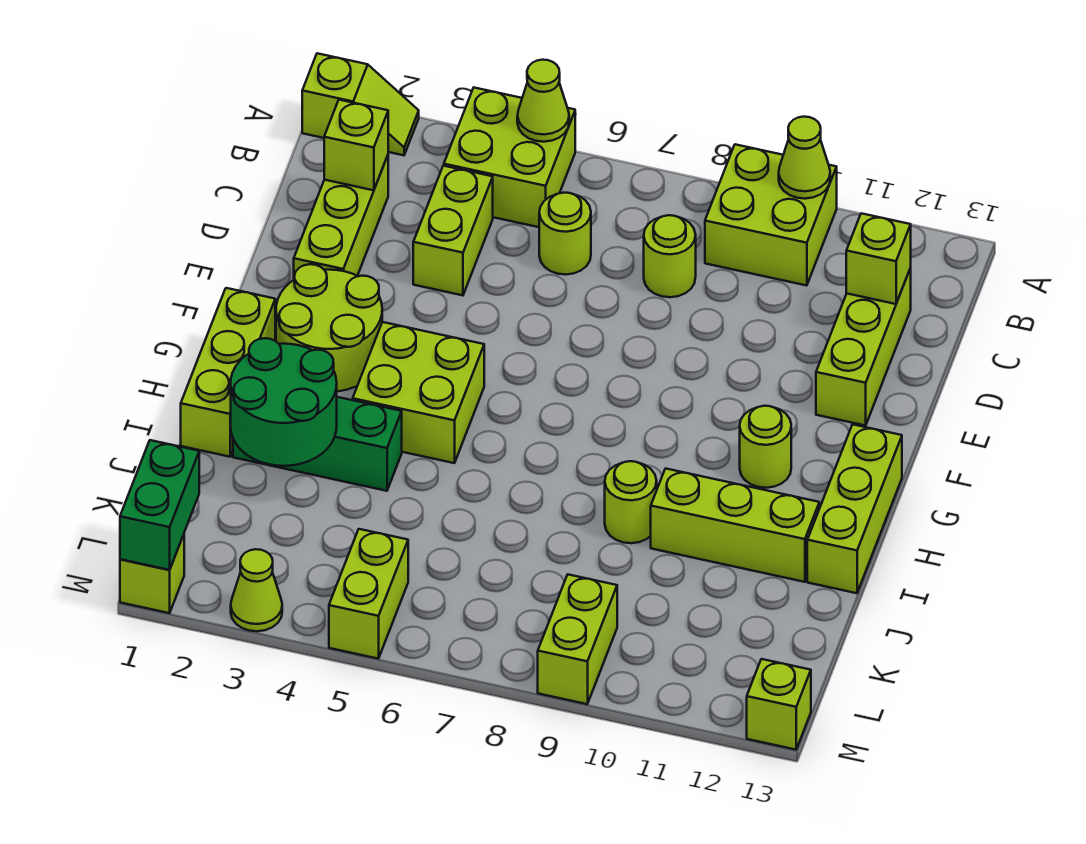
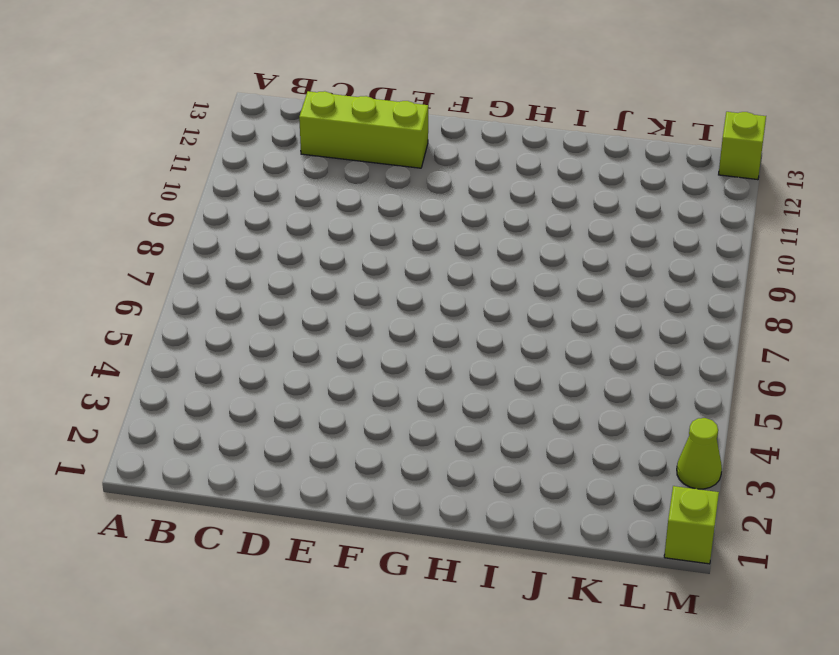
none -> lime 1x2 slope [302,53,419,155]
none -> lime 2x2 brick [444,88,575,227]
none -> lime 2x2 brick [705,144,837,286]

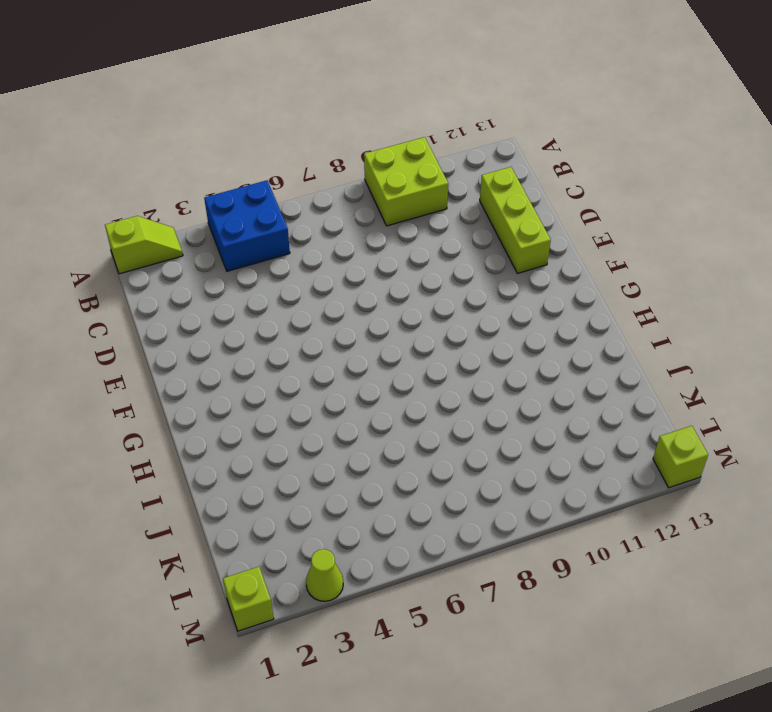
blue 2x2 brick [204,180,290,271] -> lime 2x2 brick [444,88,575,227]
none -> lime 1x3 brick [294,156,388,276]
none -> lime 1x2 brick [413,166,493,295]
none -> lime 1x1 round brick [539,193,591,275]

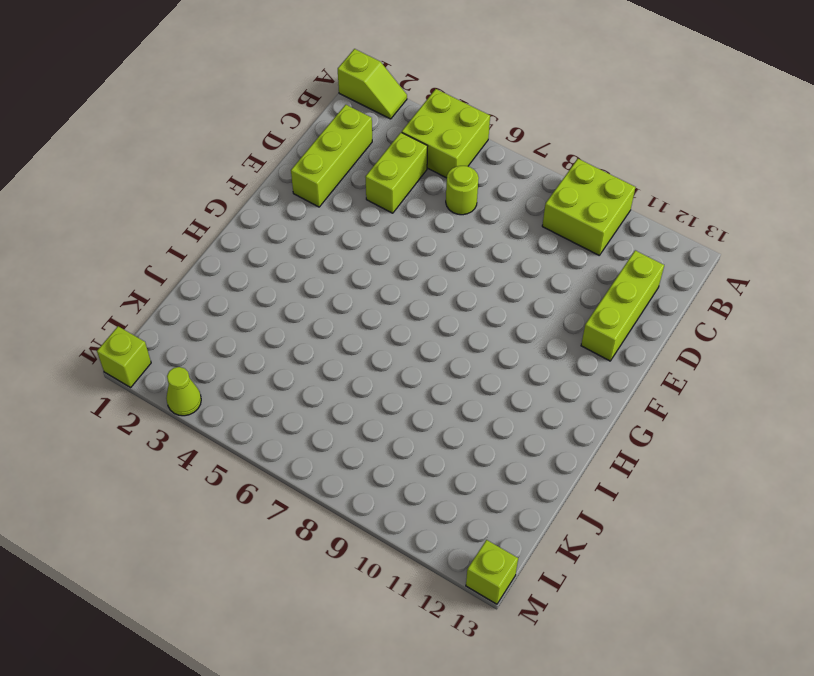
none -> lime 1x1 round brick [644,215,696,297]
none -> lime 2x2 round brick [276,264,382,391]
none -> lime 1x3 brick [181,288,275,457]

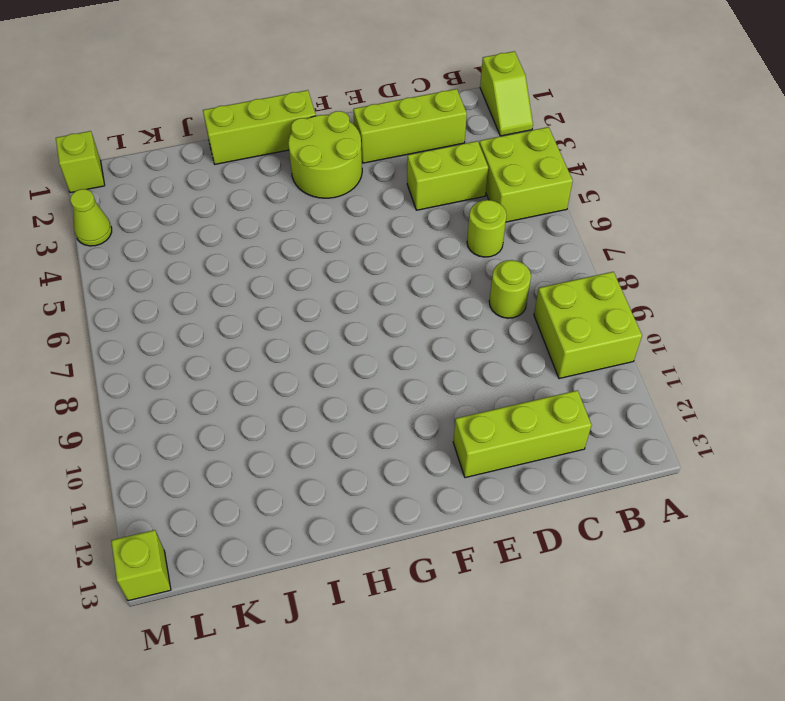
none -> lime 2x2 brick [353,322,484,463]
none -> lime 1x1 round brick [740,406,791,488]
none -> lime 1x3 brick [807,424,902,593]

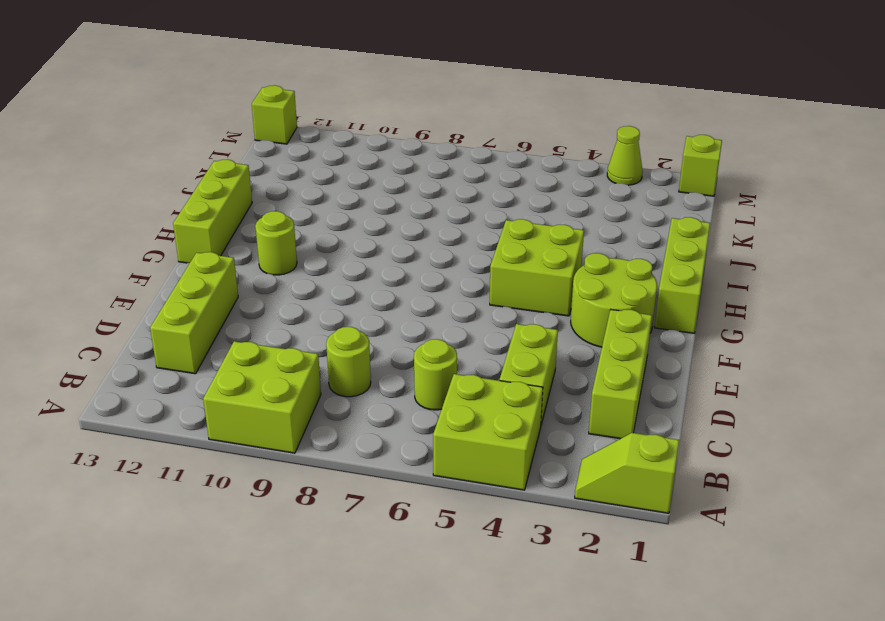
none -> green 1x3 brick [233,397,402,491]
none -> lime 1x1 round brick [605,461,657,543]
none -> lime 1x3 brick [651,469,819,582]

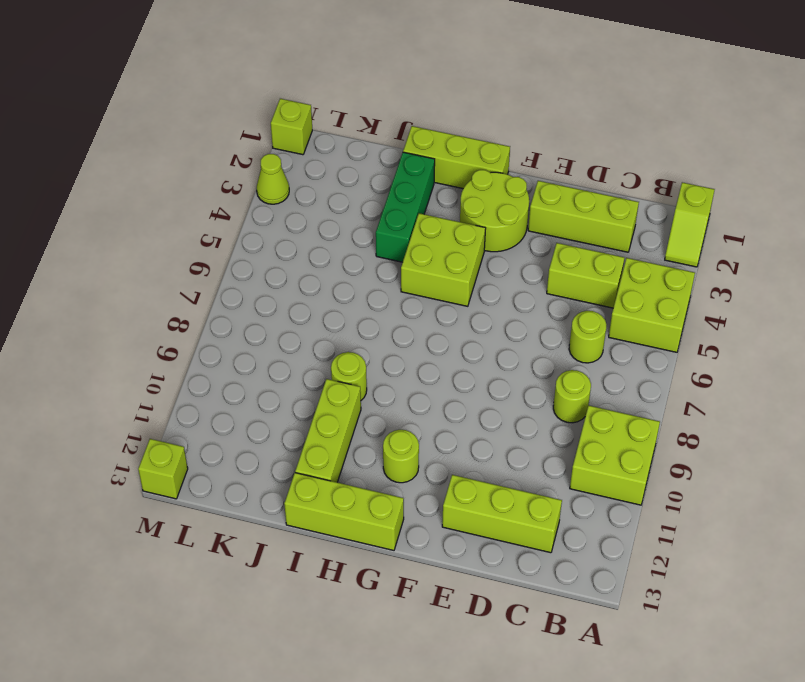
none -> lime 1x2 brick [329,529,408,659]
none -> lime 1x2 brick [538,575,617,704]
none -> lime 1x1 cone [517,60,569,142]

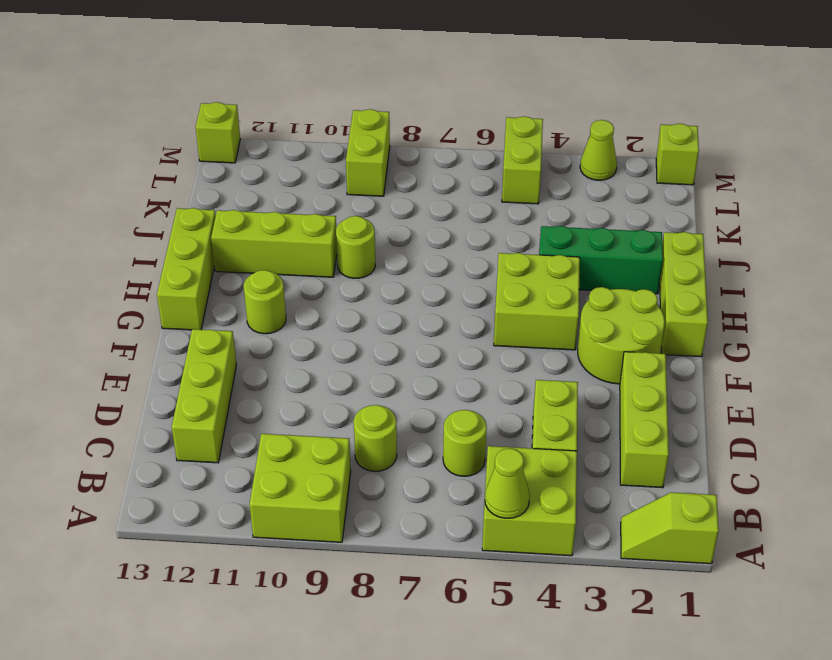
none -> lime 1x1 cone [779,117,830,199]
none -> lime 1x1 brick [324,100,388,190]
none -> lime 1x1 brick [846,213,911,304]

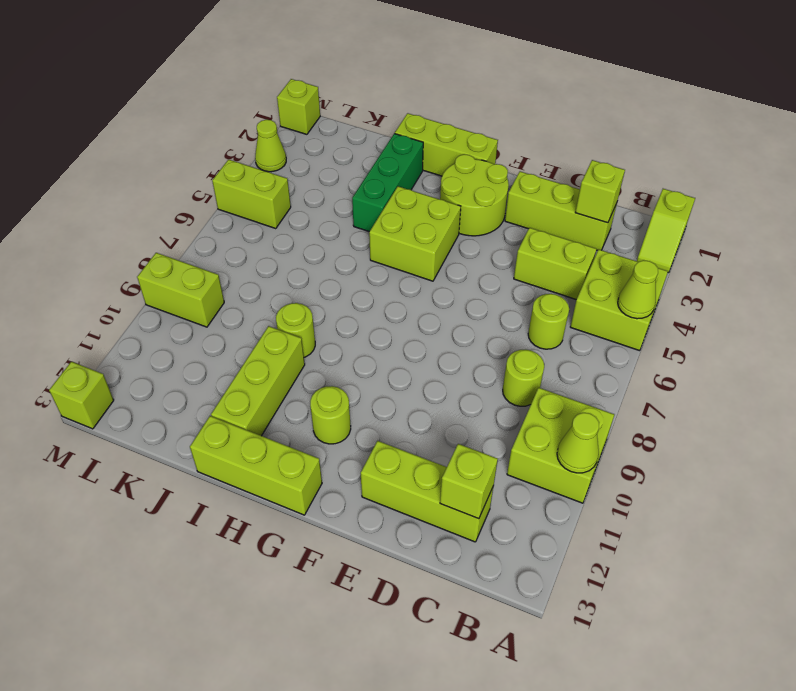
none -> green 2x2 round brick [231,338,337,466]
none -> green 1x2 brick [120,440,199,570]

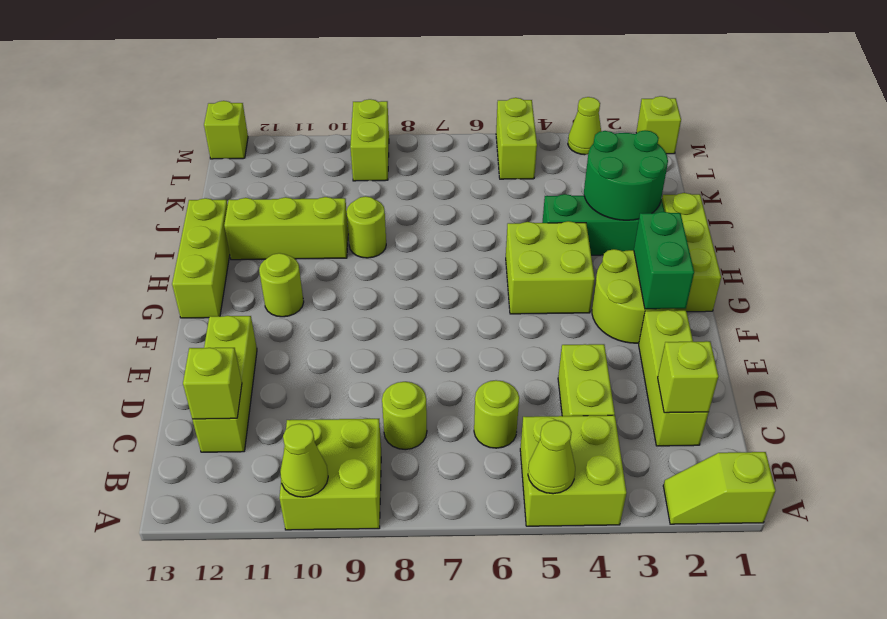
green 1x2 brick [634,212,694,309] -> green 1x2 brick moved to [120,440,199,570]

